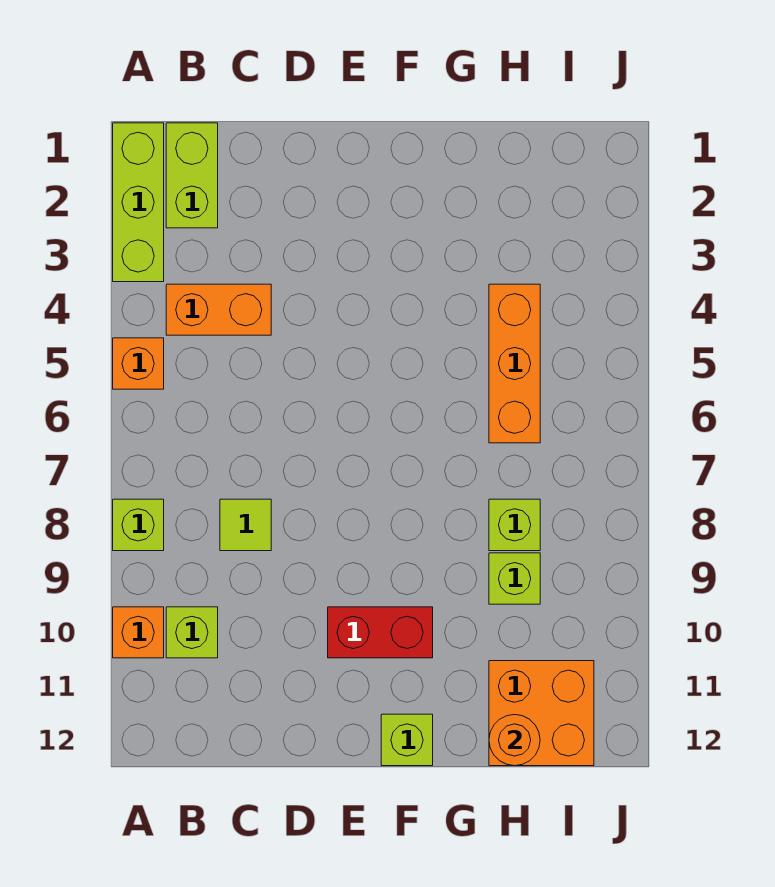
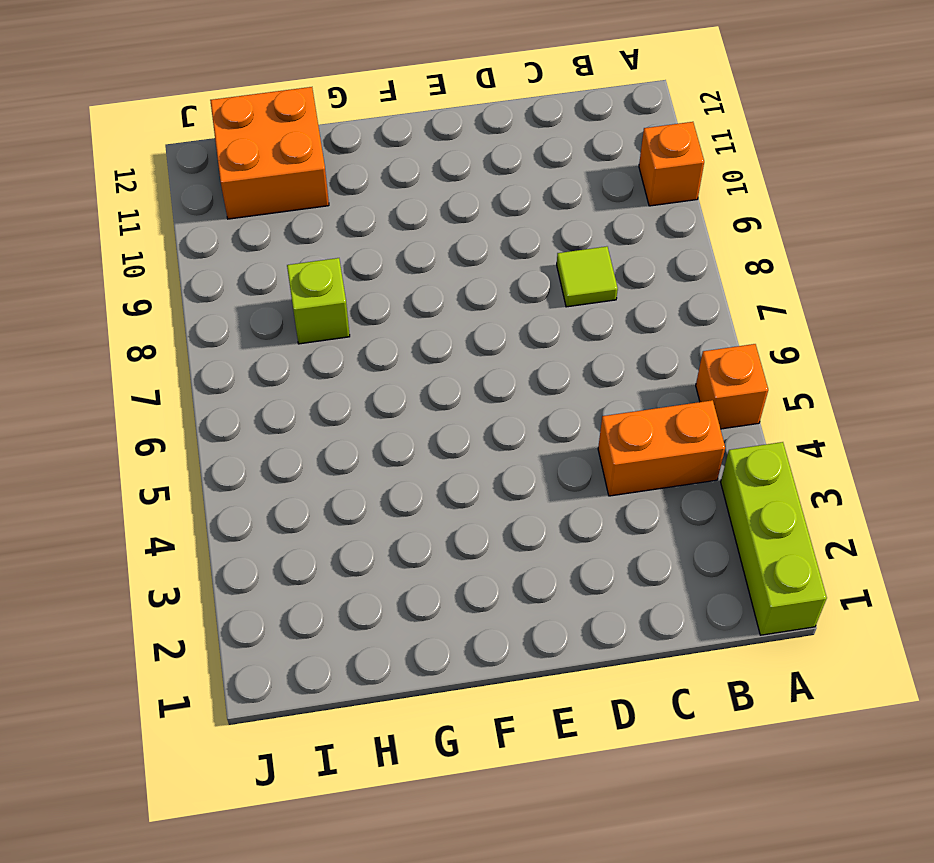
none -> lime 1x1 brick [113,499,164,551]
none -> lime 1x2 brick [166,123,218,228]
none -> lime 1x1 brick [166,607,218,658]

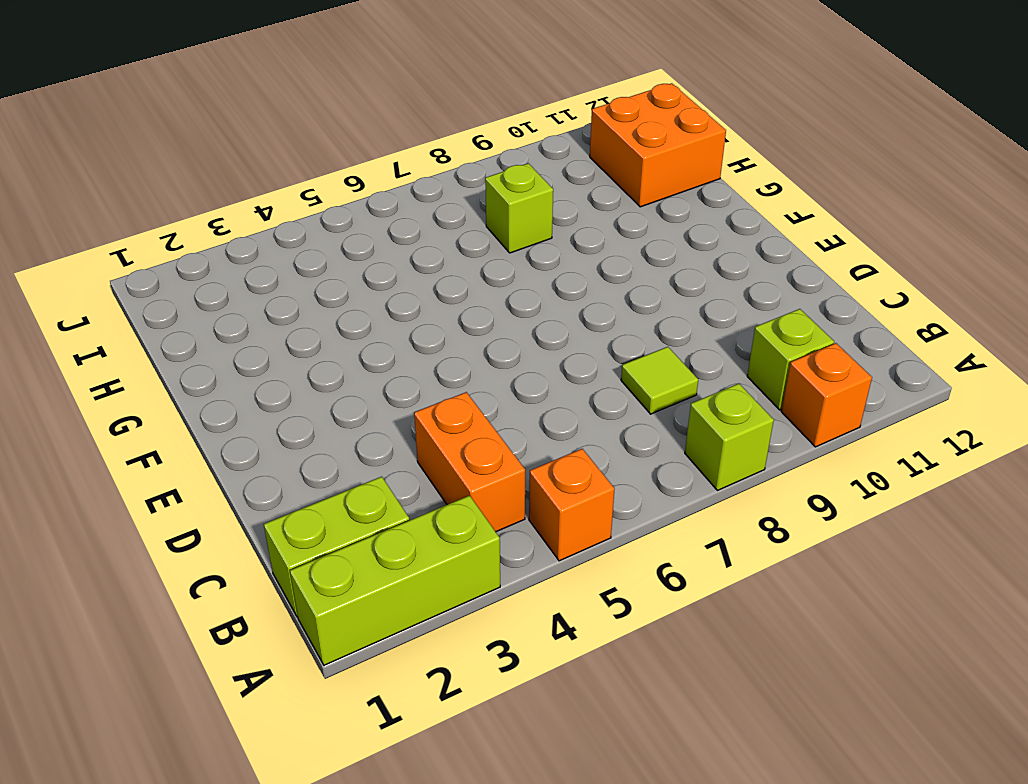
none -> red 1x2 brick [328,607,433,658]
none -> lime 1x1 brick [381,714,433,766]
none -> orange 1x3 brick [489,284,540,443]

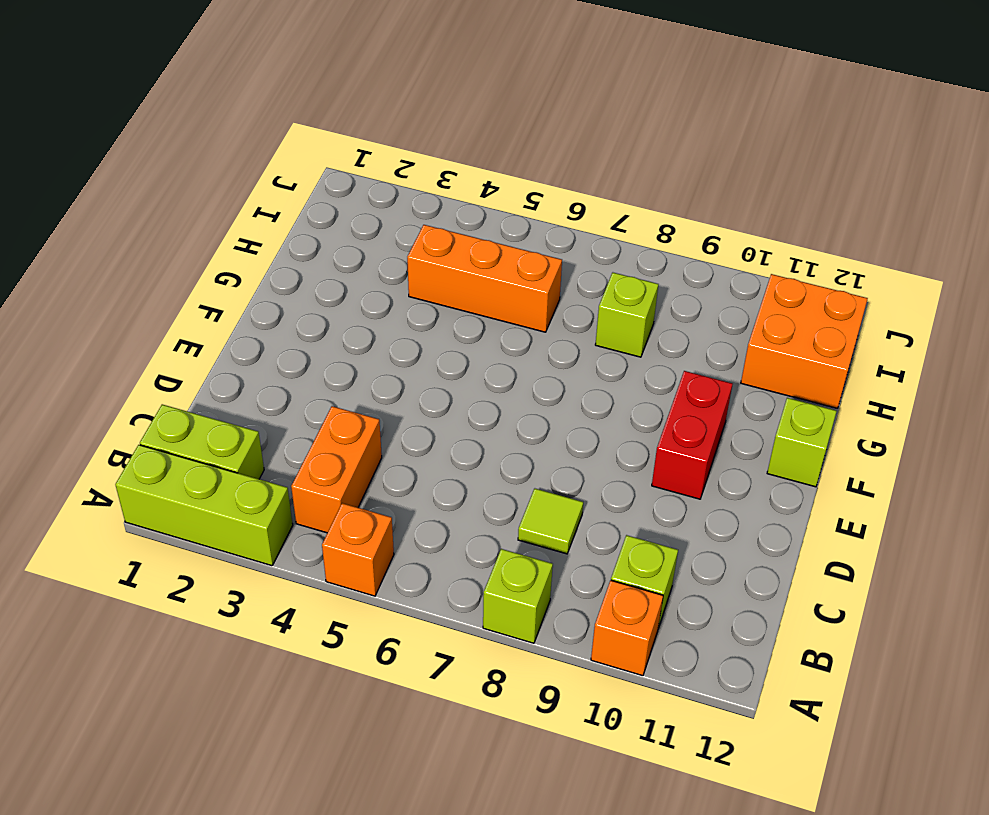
none -> lime 1x1 brick [489,553,540,604]
none -> orange 1x1 round brick [489,715,540,766]

